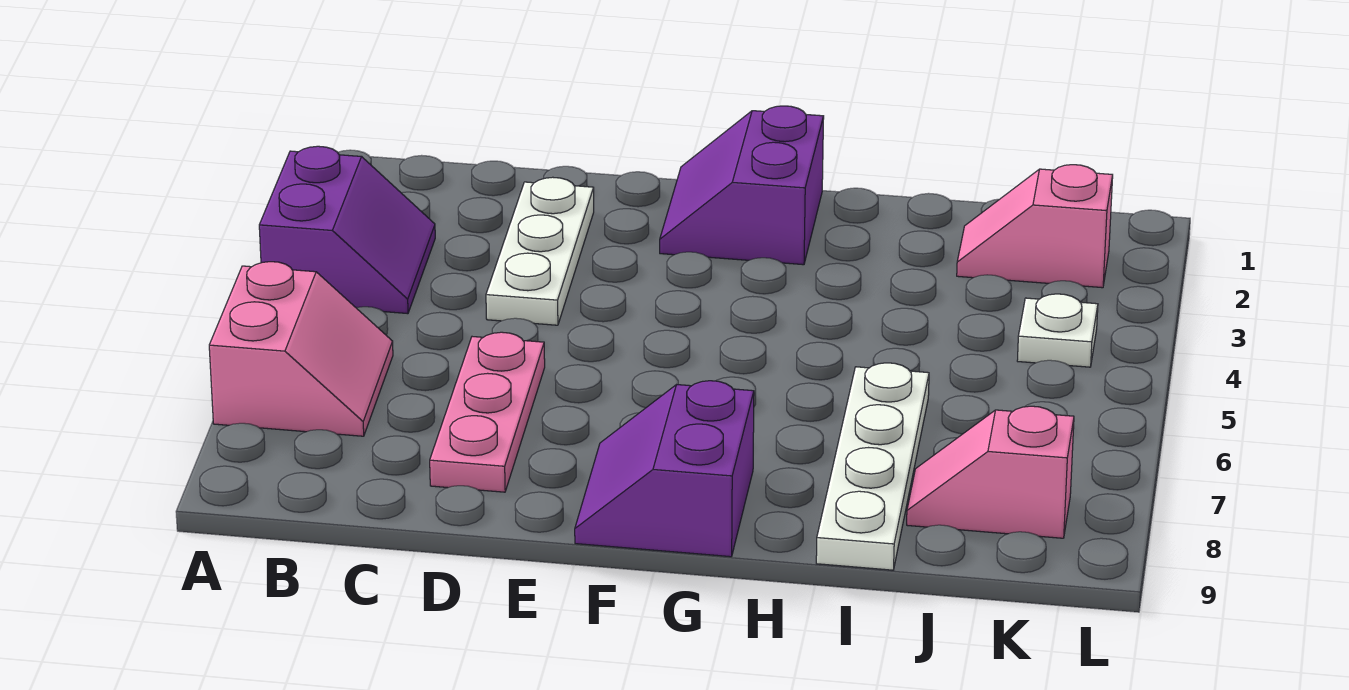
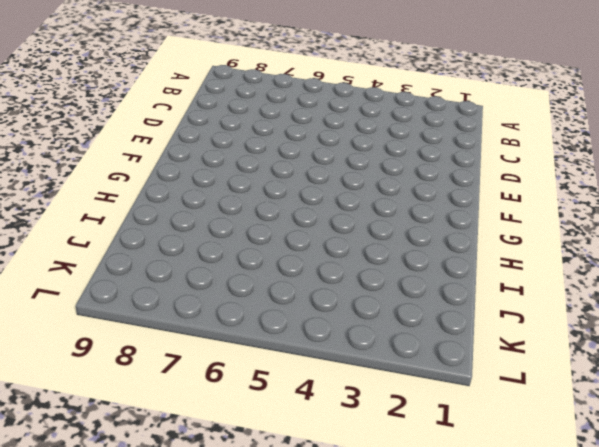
none -> purple 2x2 slope [259,146,435,314]
none -> pink 2x2 slope [209,262,393,436]

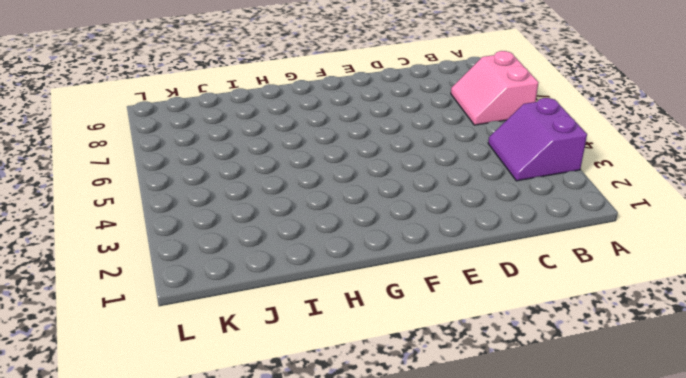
none -> white 1x3 plate [486,177,594,325]
none -> pink 1x3 plate [430,332,545,492]

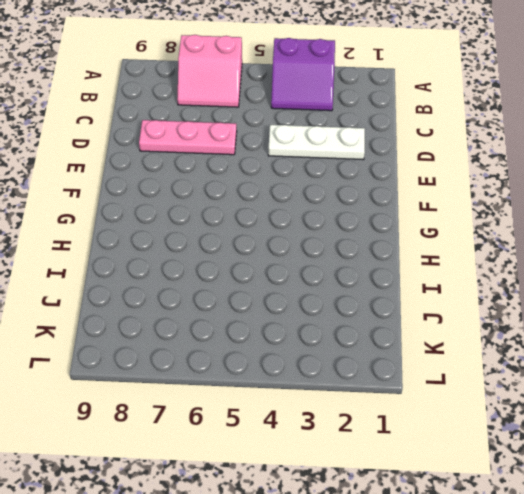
none -> purple 2x2 slope [660,106,824,265]
none -> purple 2x2 slope [575,381,754,557]

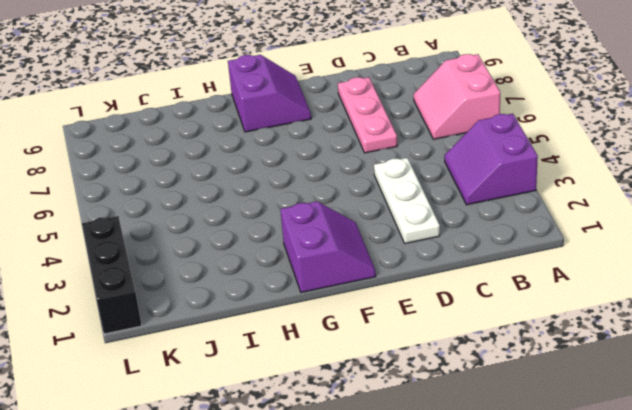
black 1x3 brick [82,216,142,334] -> none
none -> white 1x4 plate [816,363,929,570]
none -> pink 1x2 slope [957,165,1113,288]

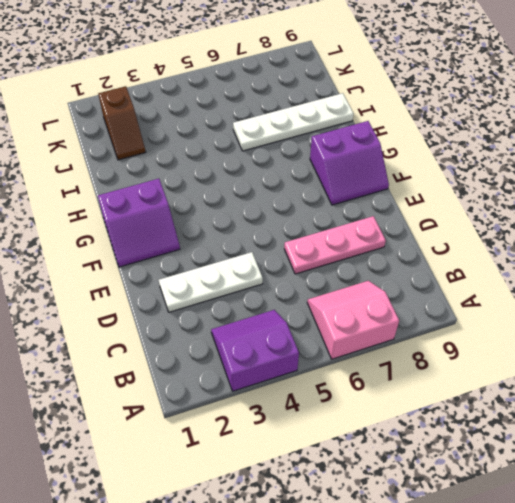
brown 1x2 slope [98,86,146,160] -> pink 1x2 slope [957,165,1113,288]
none -> pink 1x2 slope [907,406,1074,538]
none -> white 1x1 plate [1017,294,1098,367]

